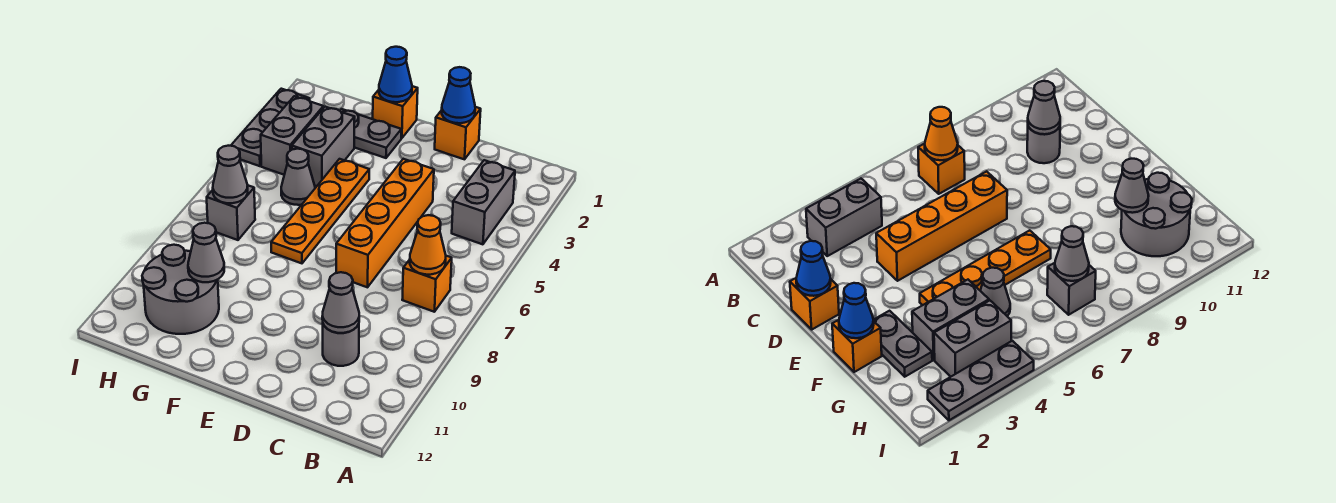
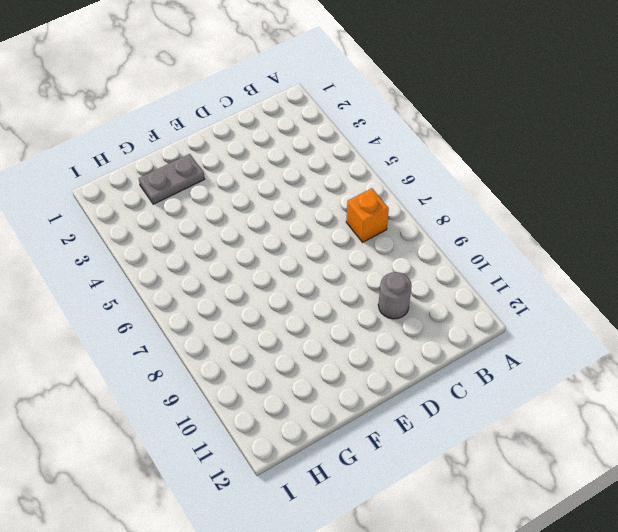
none -> grey 1x2 brick [452,160,515,244]
none -> orange 1x1 brick [435,107,481,159]
none -> orange 1x4 brick [336,159,434,287]

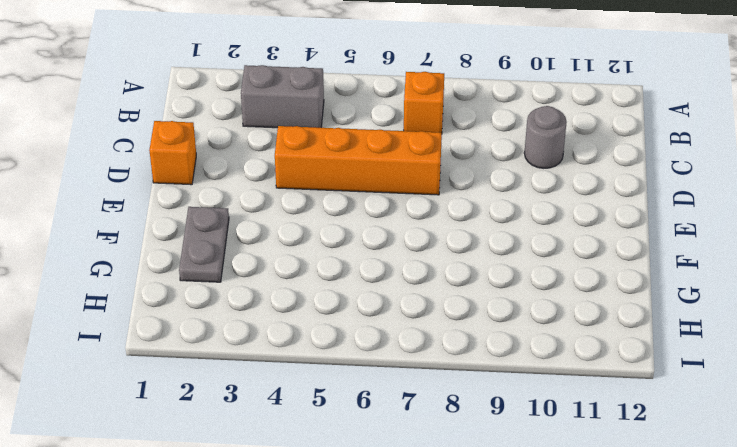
none -> orange 1x1 brick [373,86,418,138]
none -> orange 1x4 plate [271,159,369,263]
none -> grey 1x2 brick [292,107,355,186]

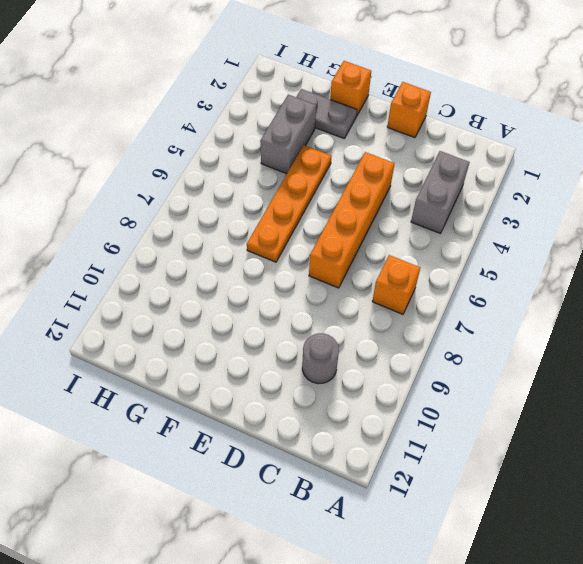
none -> grey 1x1 cone [281,149,315,205]
none -> grey 2x2 round brick [142,245,219,334]
none -> grey 1x2 brick [261,96,323,175]

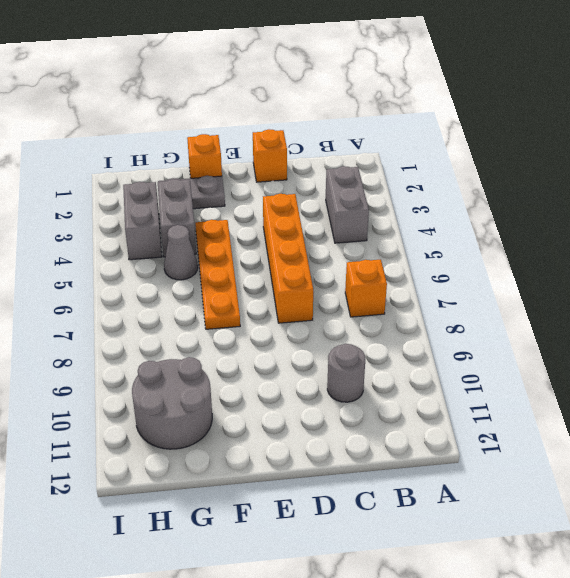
none -> grey 1x1 brick [207,185,255,240]
none -> grey 1x3 plate [231,89,310,166]
none -> orange 1x1 cone [410,215,446,275]

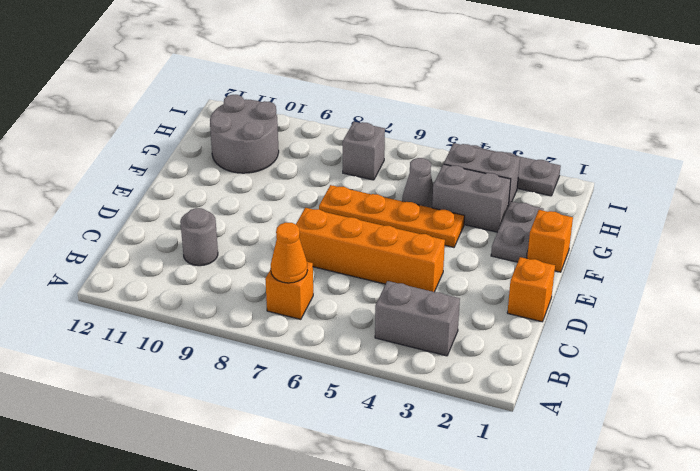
none -> grey 1x1 cone [322,272,359,333]
none -> blue 1x1 cone [442,67,475,123]
none -> blue 1x1 cone [379,47,412,102]

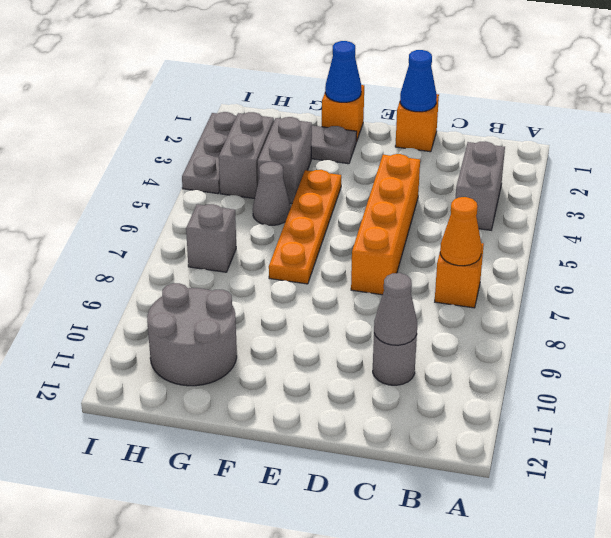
none -> grey 1x1 cone [188,223,224,282]
none -> grey 1x1 cone [213,146,248,203]

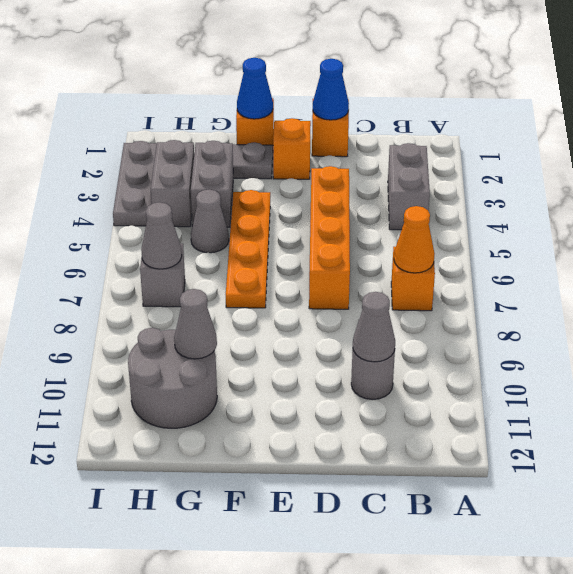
orange 1x1 brick [273,118,311,179] -> none

